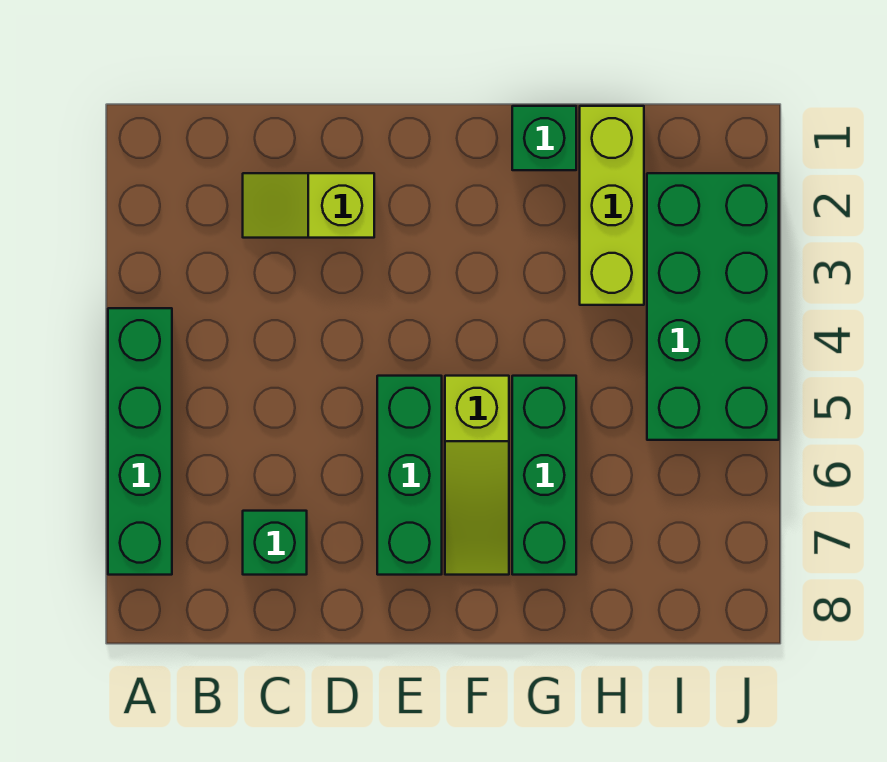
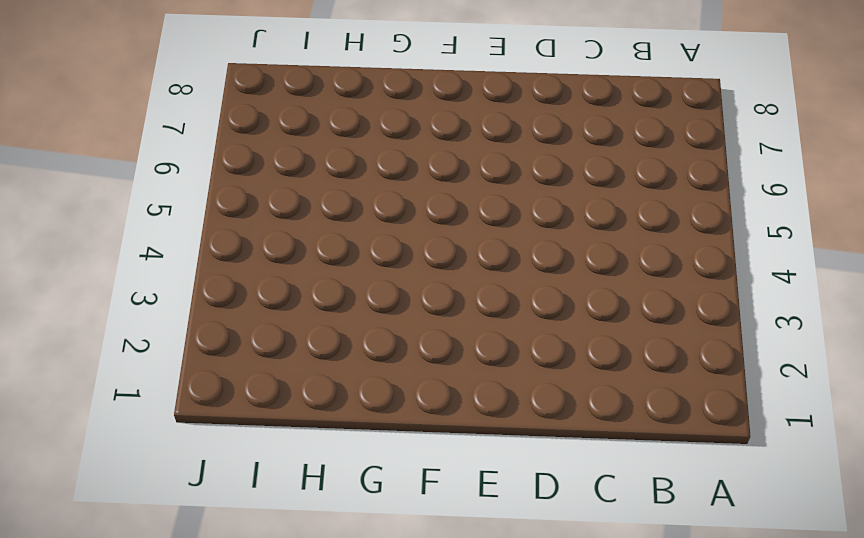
none -> green 1x4 brick [108,308,172,575]
none -> lime 1x2 slope [243,173,374,238]

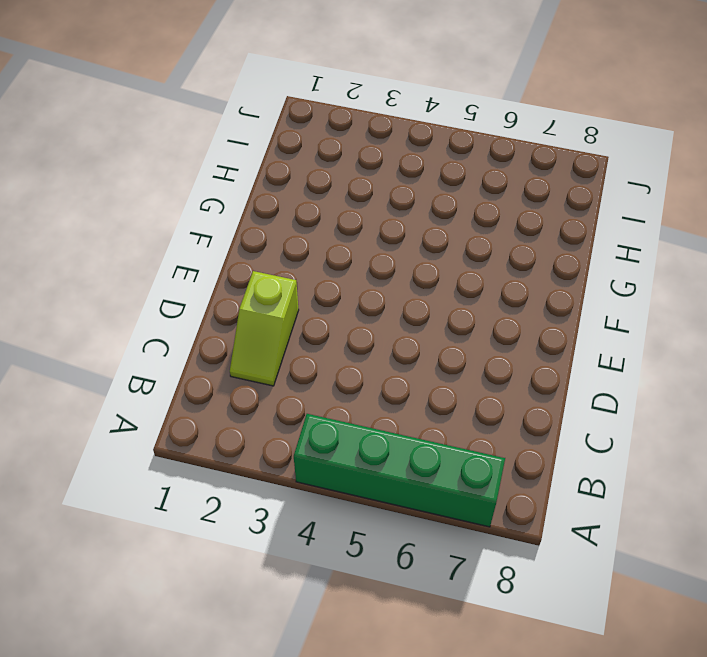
none -> green 1x1 brick [243,511,307,575]
none -> green 1x3 brick [377,376,442,575]

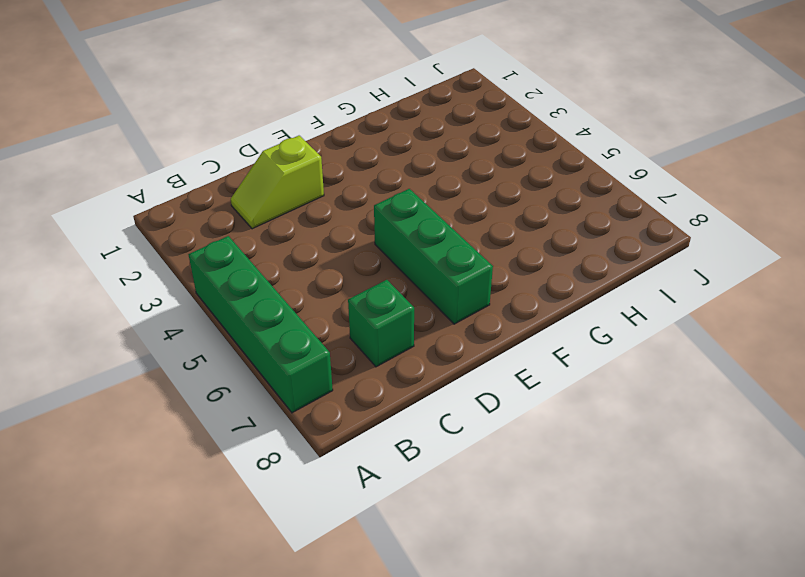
none -> lime 1x3 slope [445,376,509,575]
none -> green 1x1 brick [512,106,576,170]

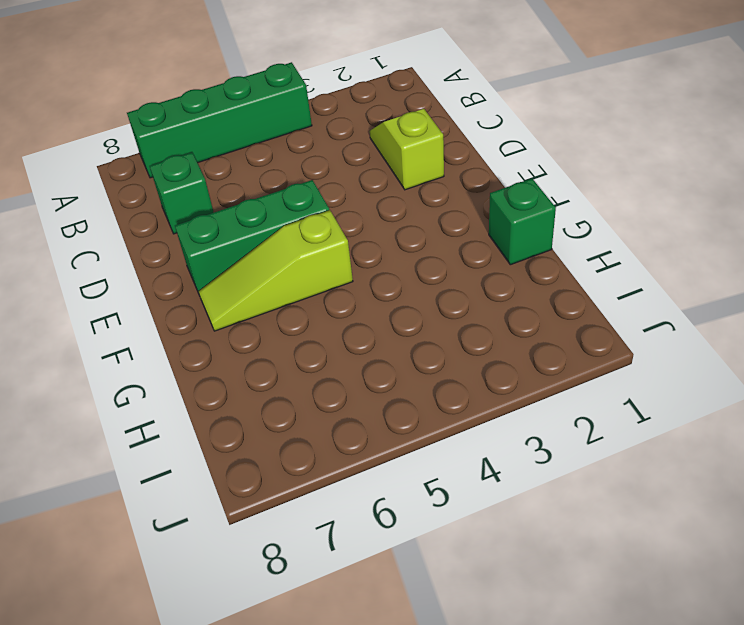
none -> green 1x3 brick [512,376,576,575]
none -> lime 1x3 brick [580,106,644,305]

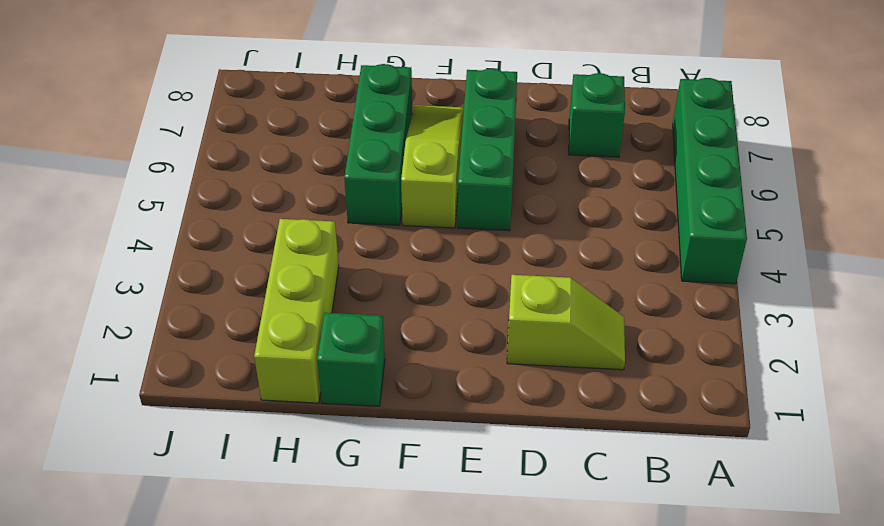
none -> green 2x4 brick [647,173,779,440]

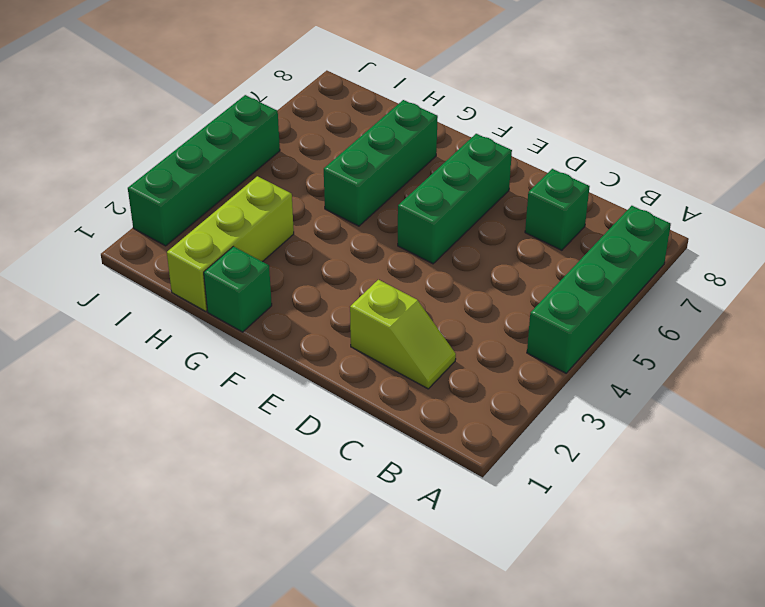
green 1x4 brick [128,95,280,246] -> green 2x4 brick [647,173,779,440]
none -> lime 1x3 slope [445,376,509,575]

